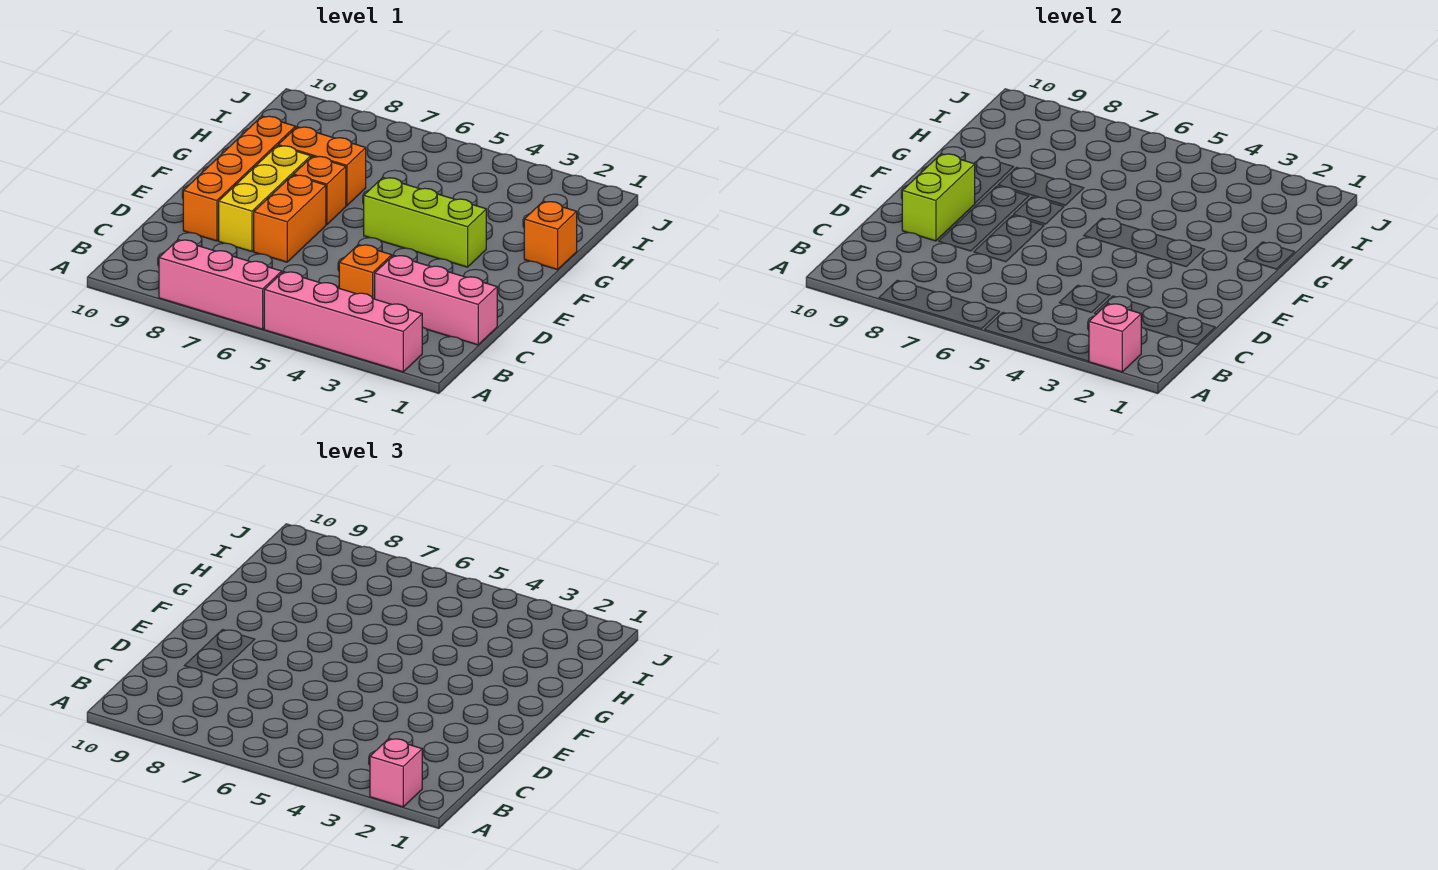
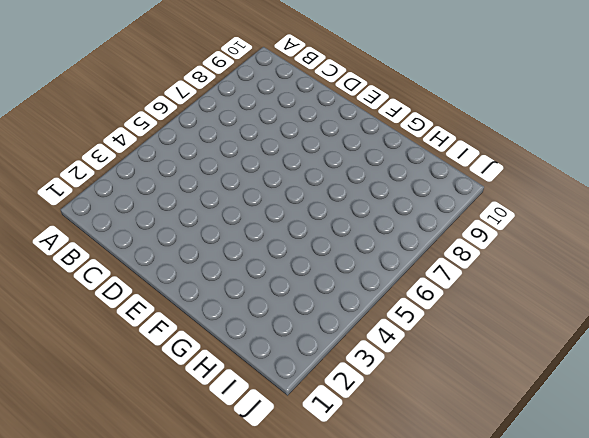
none -> pink 1x4 brick [264,272,422,372]
none -> pink 1x3 brick [159,240,282,329]
none -> pink 1x3 brick [375,255,497,345]

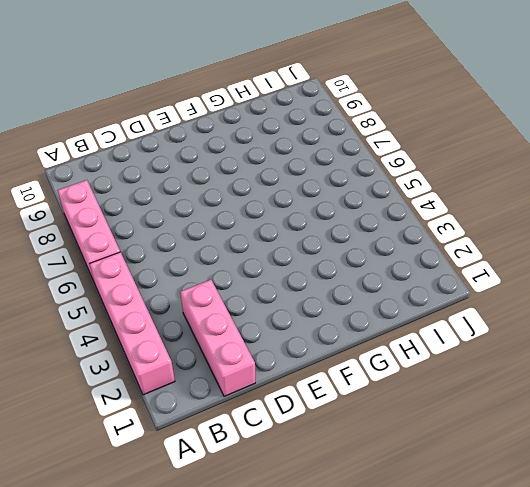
none -> orange 1x1 brick [339,245,392,299]
none -> orange 1x2 brick [254,175,326,262]
none -> yellow 1x3 brick [219,146,311,252]

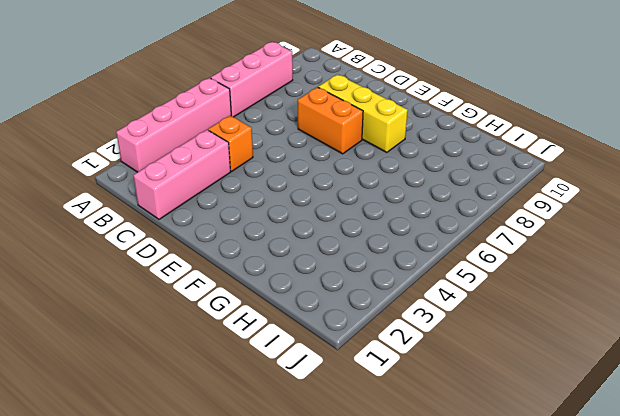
none -> orange 1x4 brick [183,116,295,241]
none -> lime 1x3 brick [364,177,486,267]
none -> orange 1x1 brick [294,156,346,225]

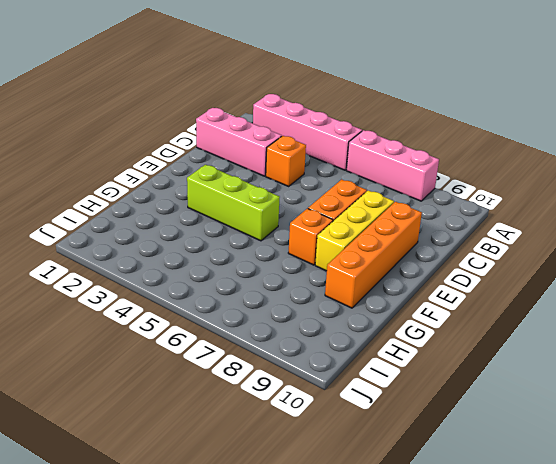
none -> orange 1x1 brick [524,201,577,270]
none -> orange 1x2 brick [278,127,366,206]
none -> pink 1x1 brick [1089,304,1141,372]

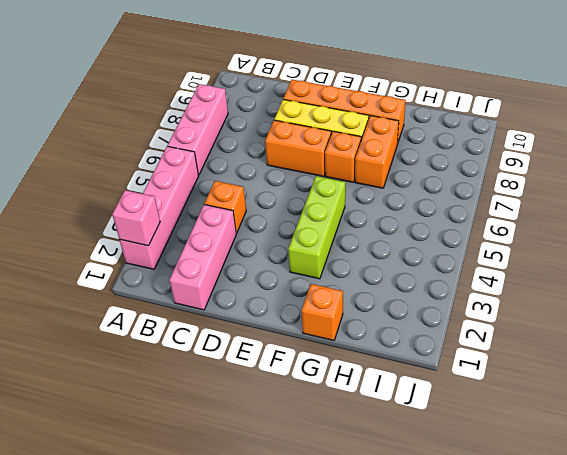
none -> lime 1x2 brick [902,154,975,241]
none -> pink 1x1 brick [370,739,422,807]

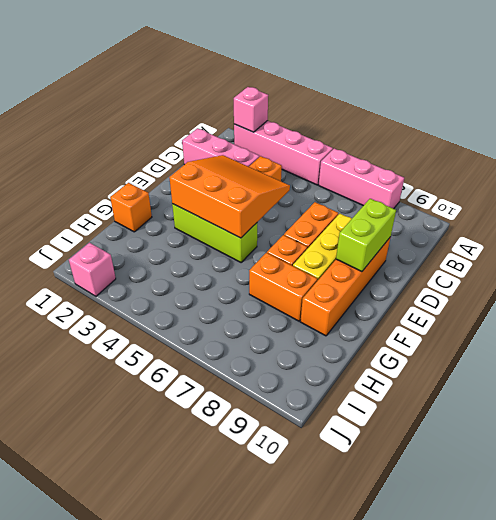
orange 3x3 slope [169,155,290,238] -> none
pink 1x1 brick [69,243,116,296] -> pink 1x1 brick moved to [370,739,422,807]

